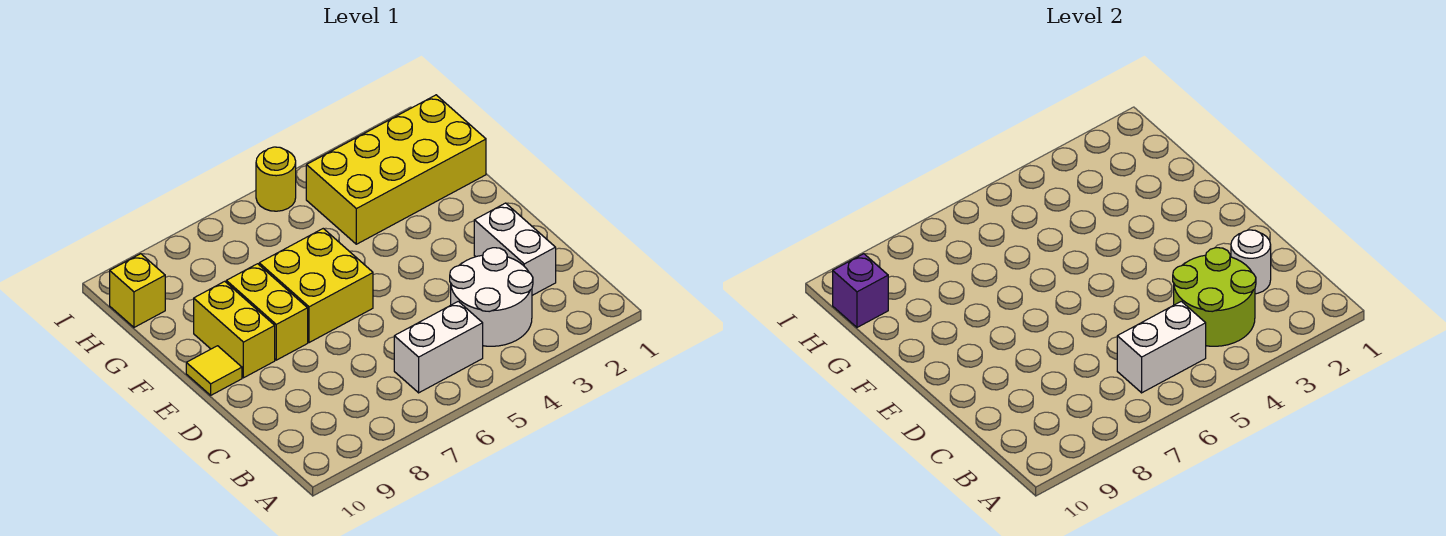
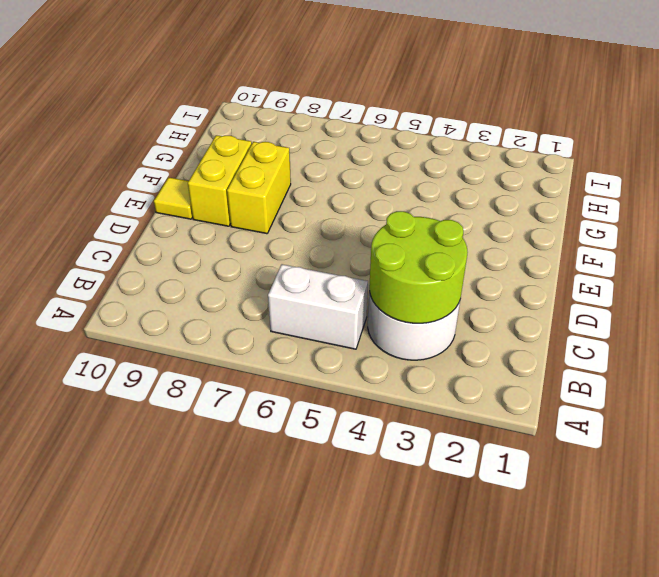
none -> white 1x2 brick [474,203,556,295]
none -> yellow 2x2 brick [259,229,373,343]
none -> yellow 2x4 brick [306,95,486,244]

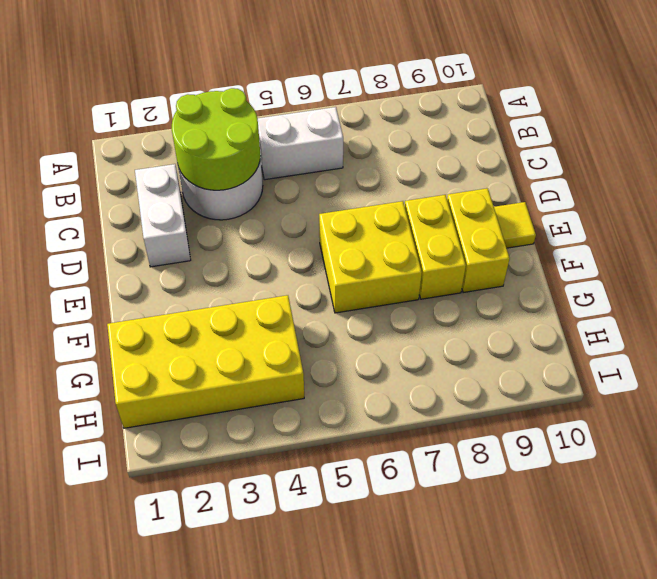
none -> yellow 1x1 brick [110,254,165,327]
none -> yellow 1x1 round brick [256,147,296,211]
none -> white 1x2 brick [1117,301,1206,393]

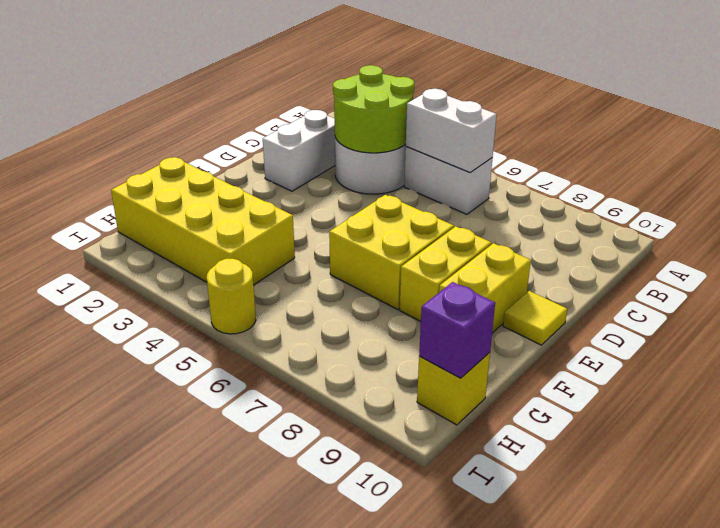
none -> white 1x1 round brick [1231,230,1271,294]

